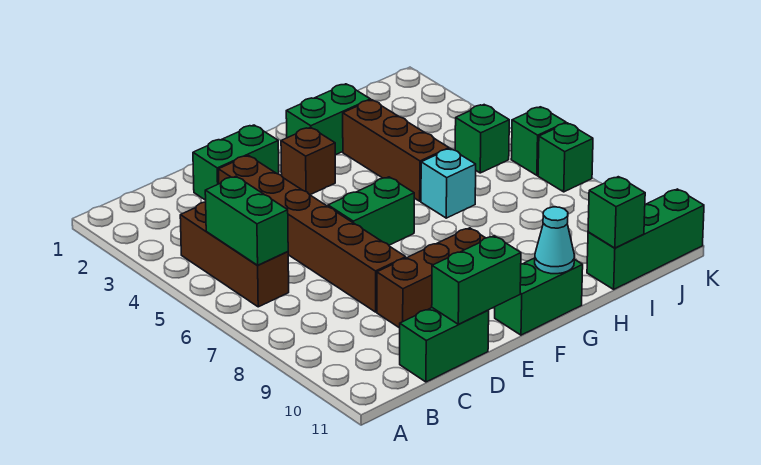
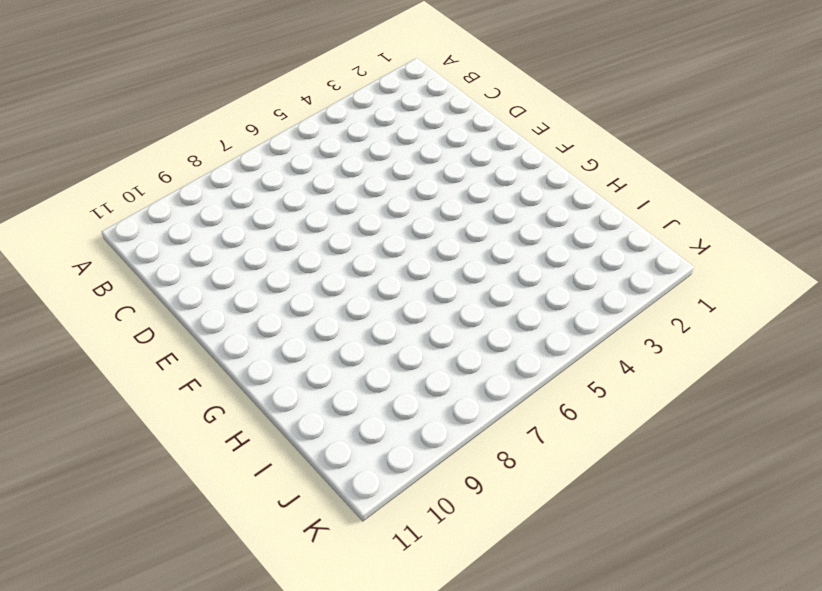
none -> brown 1x3 brick [180,202,289,307]
none -> green 1x2 brick [400,308,489,382]
none -> green 1x2 brick [193,125,279,200]

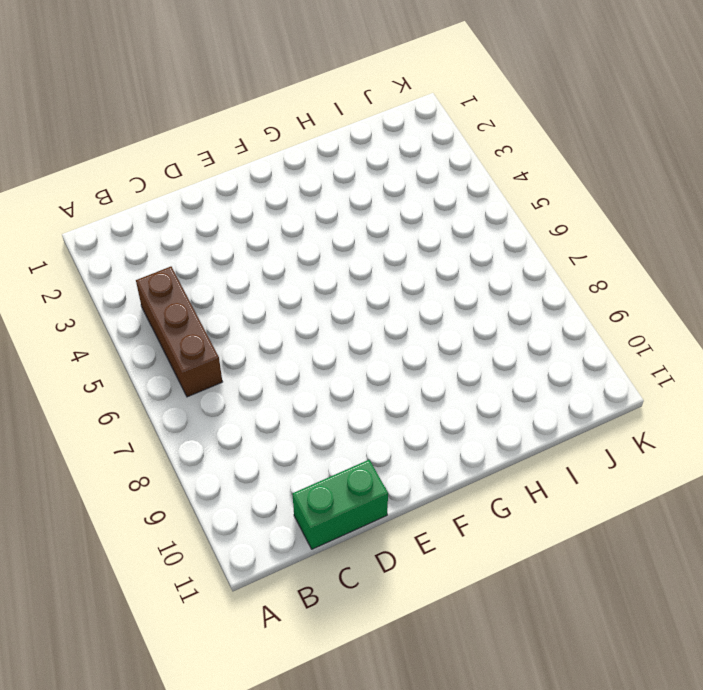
none -> green 1x2 brick [193,125,279,200]
none -> brown 1x6 brick [218,155,406,312]
none -> brown 1x3 brick [377,228,485,328]

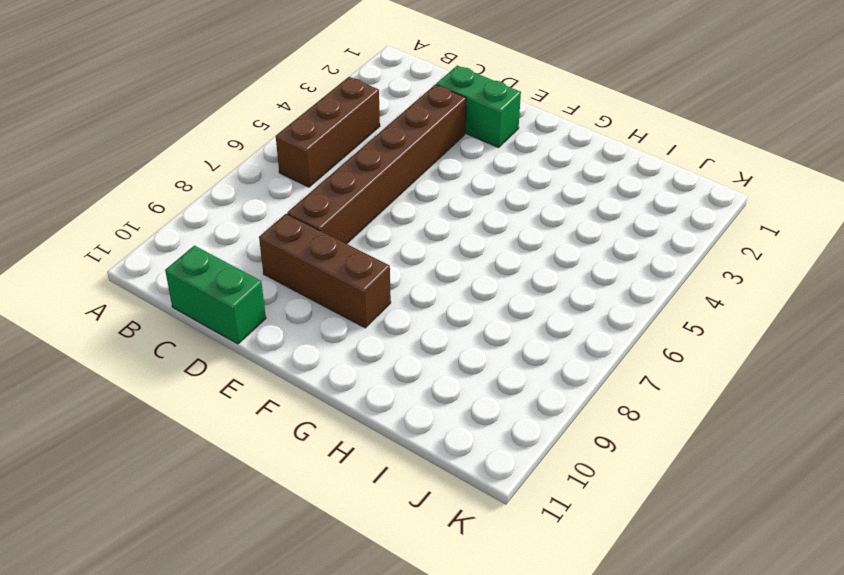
none -> green 1x2 brick [328,177,414,245]
none -> brown 1x1 brick [281,127,335,195]
none -> green 1x2 brick [495,258,583,335]

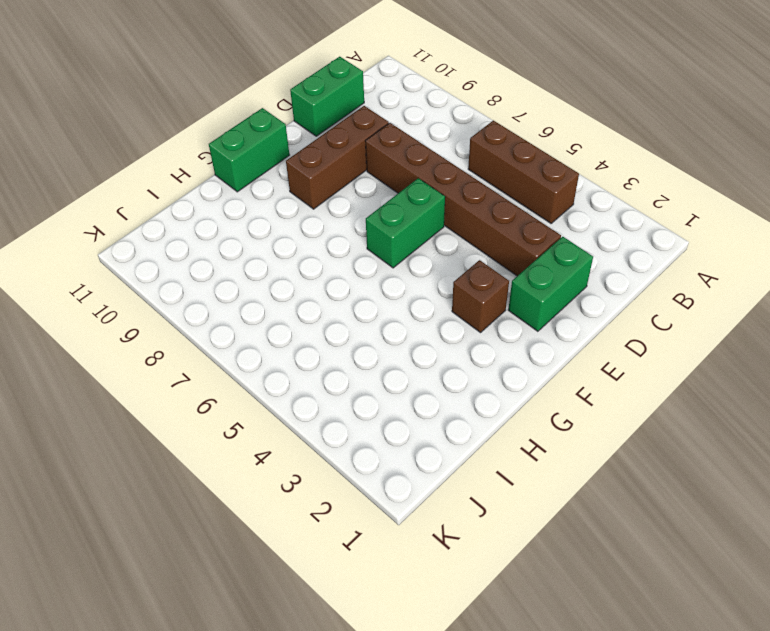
none -> green 1x2 brick [286,84,370,155]
none -> brown 1x3 brick [343,100,449,201]
none -> cyan 1x1 brick [421,149,476,218]

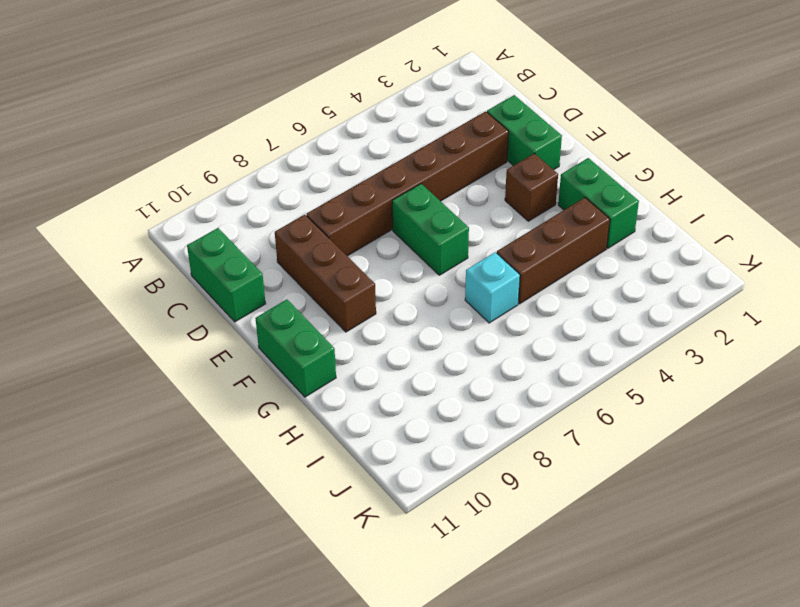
none -> brown 1x3 brick [180,202,289,307]
none -> green 1x3 brick [587,189,704,289]
none -> green 1x1 brick [455,105,509,173]

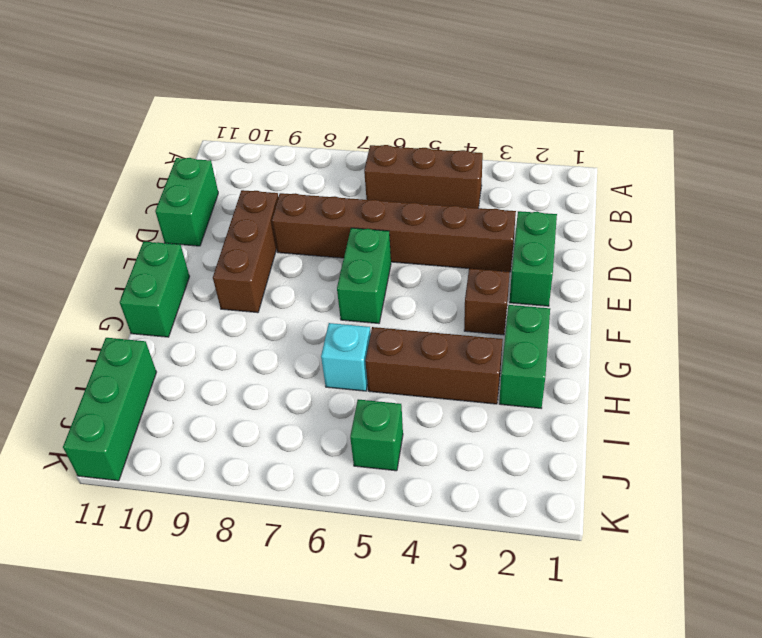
none -> green 1x1 brick [511,107,566,175]
none -> green 1x1 brick [538,123,593,192]
none -> green 1x2 brick [205,176,288,265]

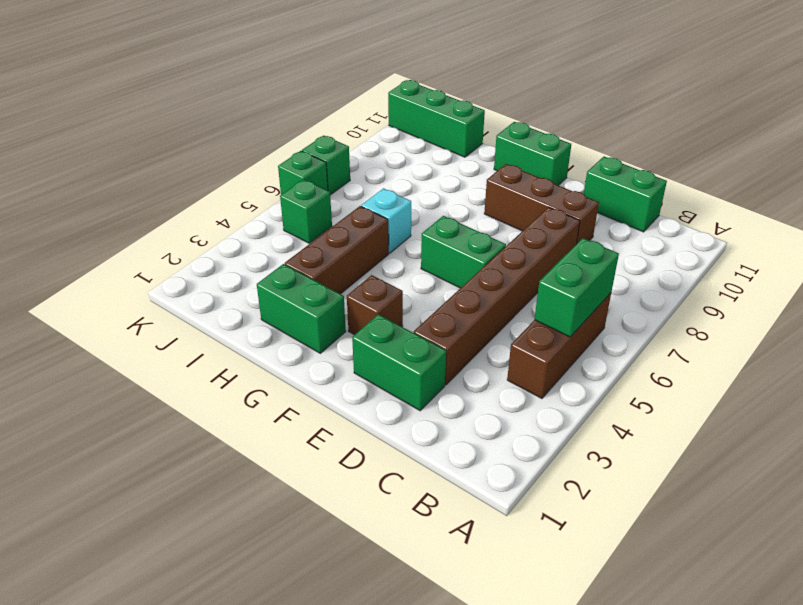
none -> green 1x2 brick [432,236,521,324]
none -> cyan 1x1 cone [535,207,574,274]
none -> green 1x1 brick [588,177,645,248]

